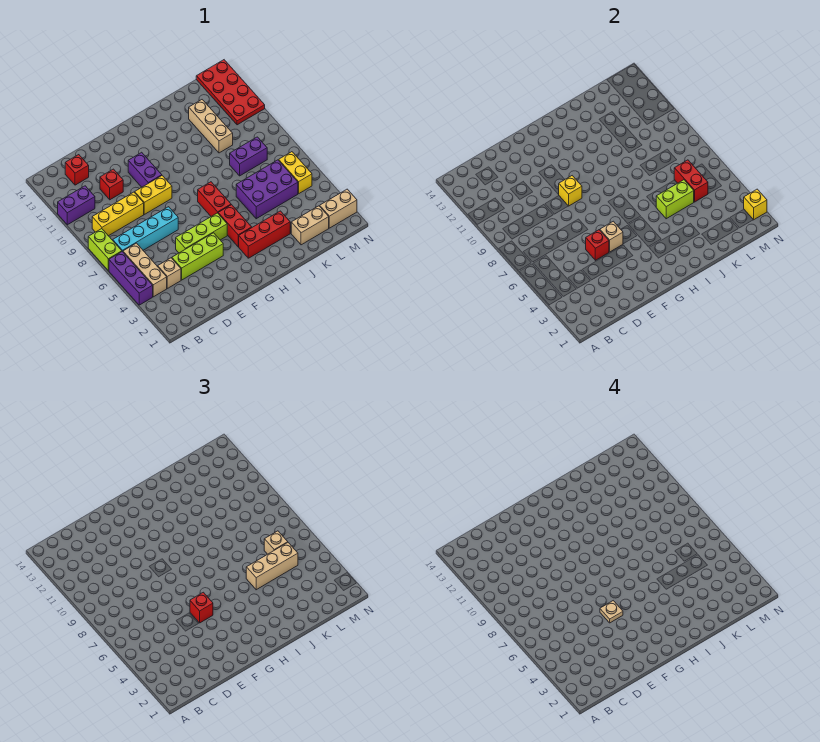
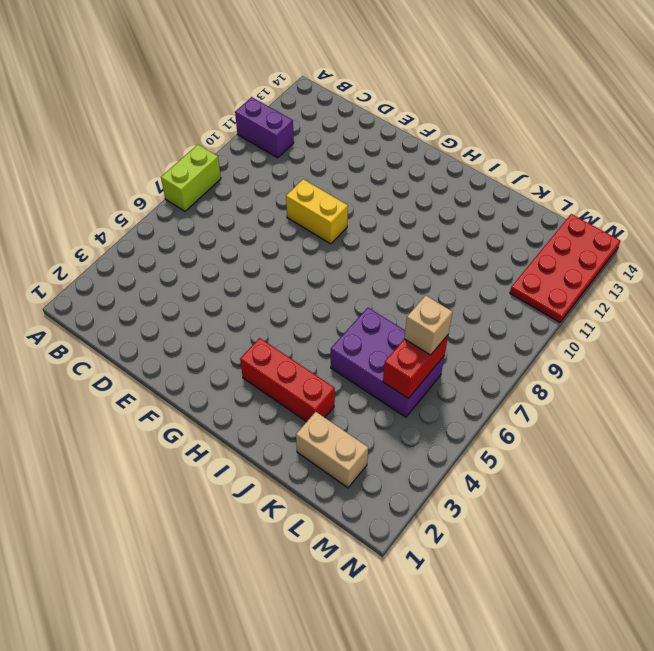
none -> purple 1x3 brick [109,252,153,305]
none -> tan 1x3 brick [123,243,167,297]
none -> cyan 1x4 brick [113,207,178,252]
none -> yellow 1x3 brick [92,192,144,236]

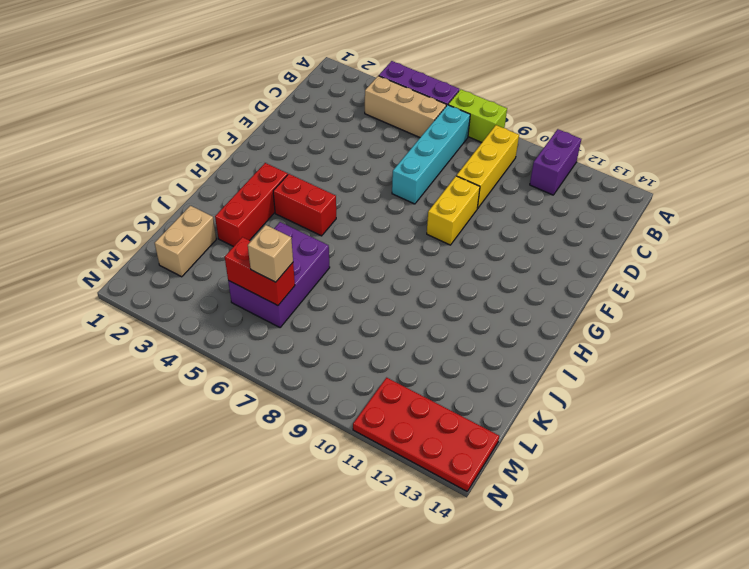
none -> tan 1x1 brick [158,258,181,288]
none -> red 1x1 brick [65,155,89,185]
none -> lime 1x3 brick [172,233,223,280]
none -> red 1x1 brick [100,169,123,200]

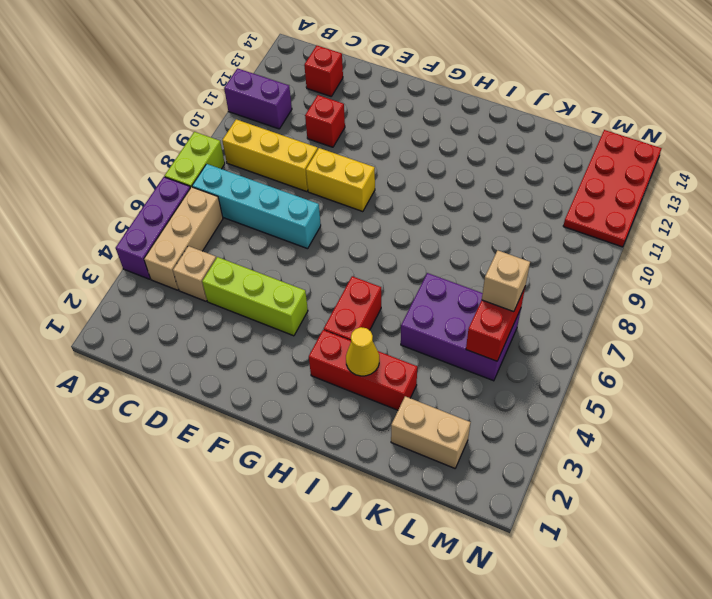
yellow 1x1 cone [346,327,379,376] -> none
none -> lime 1x3 brick [176,213,227,253]
none -> purple 1x2 brick [128,152,162,187]
none -> red 1x2 brick [198,182,231,216]
none -> purple 1x2 brick [230,137,267,176]

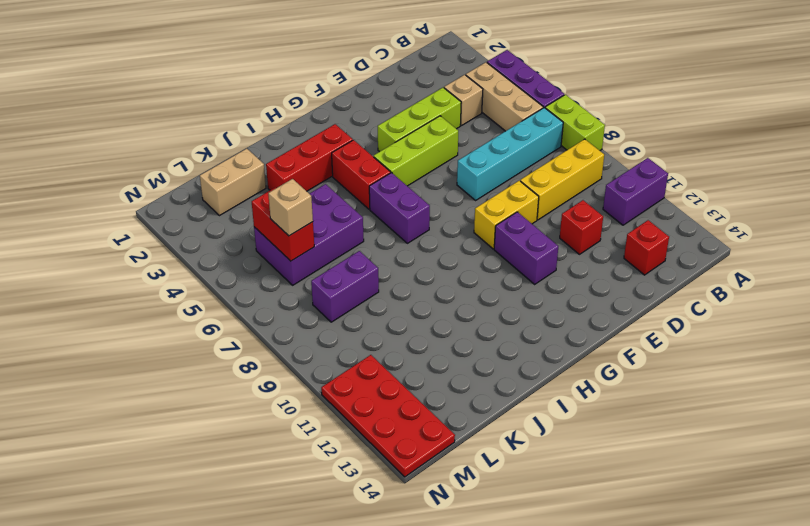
purple 1x2 brick [369,173,430,243] -> red 1x2 brick [198,182,231,216]
none -> tan 1x3 brick [189,100,233,153]
none -> tan 1x2 brick [320,189,357,228]
none -> yellow 1x2 brick [279,152,312,193]
none -> red 1x1 brick [586,230,609,260]

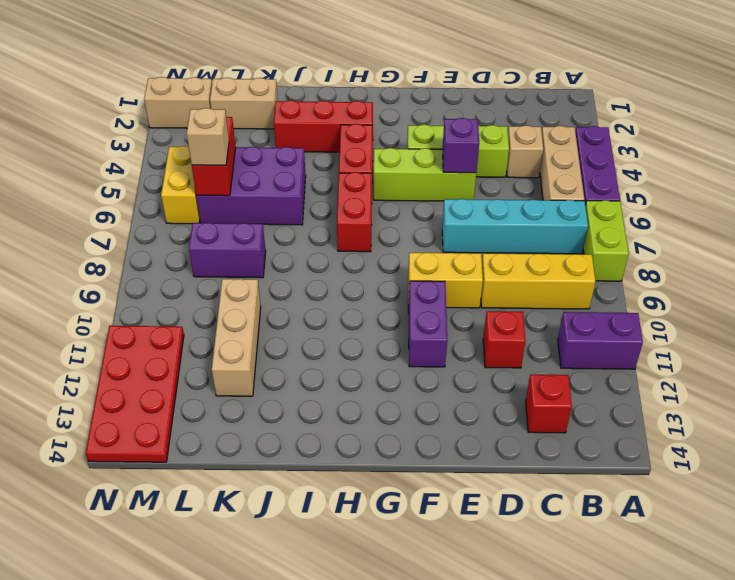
purple 1x1 brick [442,118,479,173] -> red 1x1 brick [586,230,609,260]
none -> tan 1x1 brick [600,221,623,252]
none -> yellow 1x1 brick [559,176,582,206]
none -> lime 1x2 brick [656,180,694,219]
none -> yellow 1x1 brick [744,189,767,220]

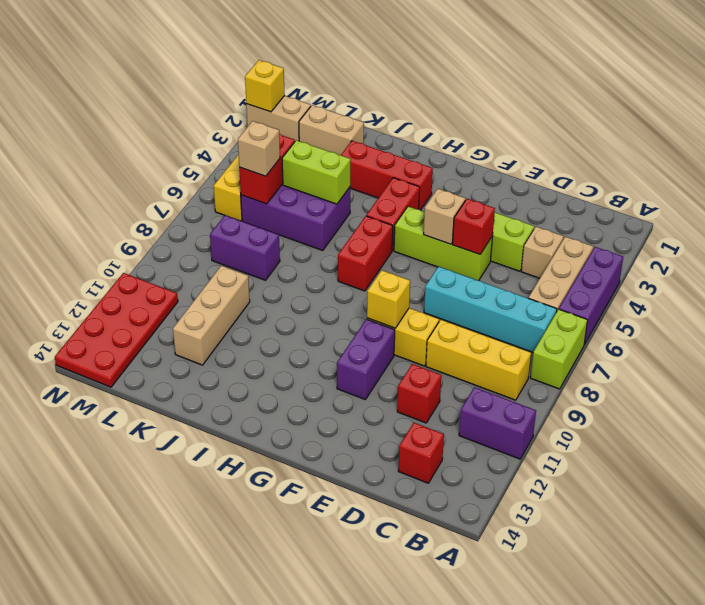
none -> red 1x1 brick [190,592,213,623]
none -> tan 1x3 brick [246,543,298,590]
none -> tan 1x1 plate [600,601,623,623]

